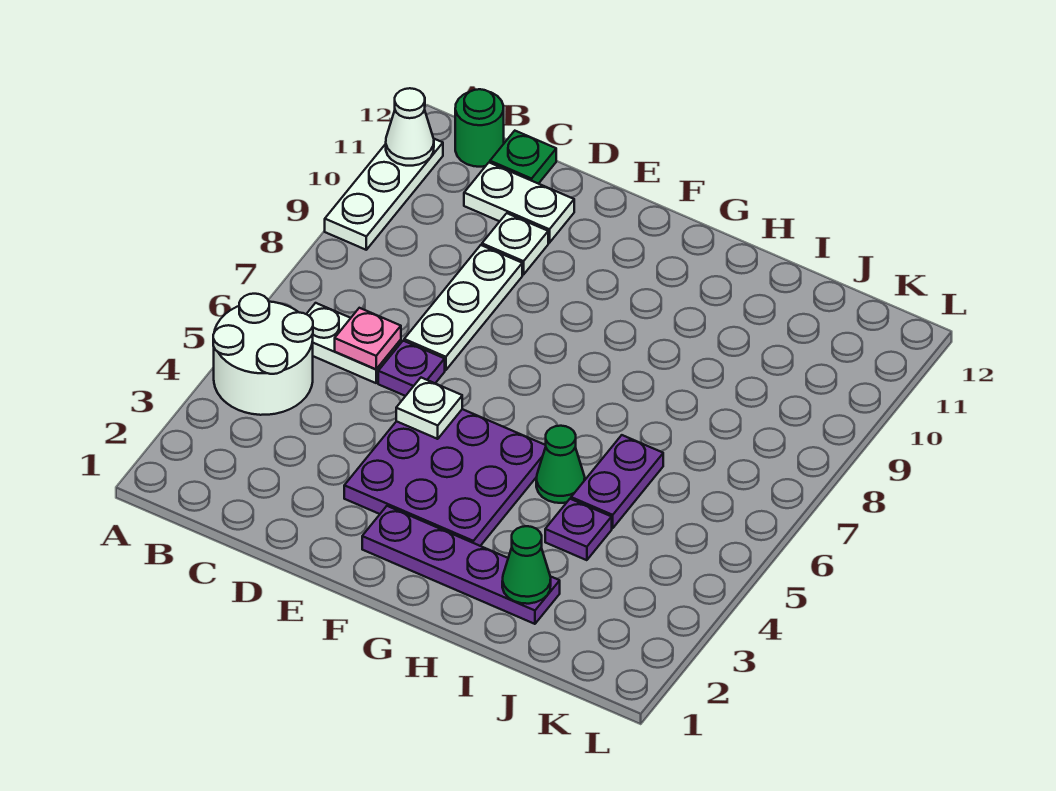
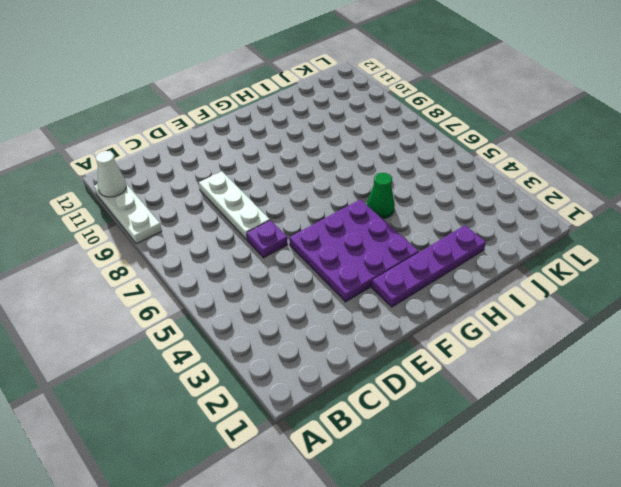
none -> white 2x2 round brick [213,294,313,415]
none -> white 1x2 plate [307,303,401,383]
none -> green 1x1 round brick [455,89,504,167]

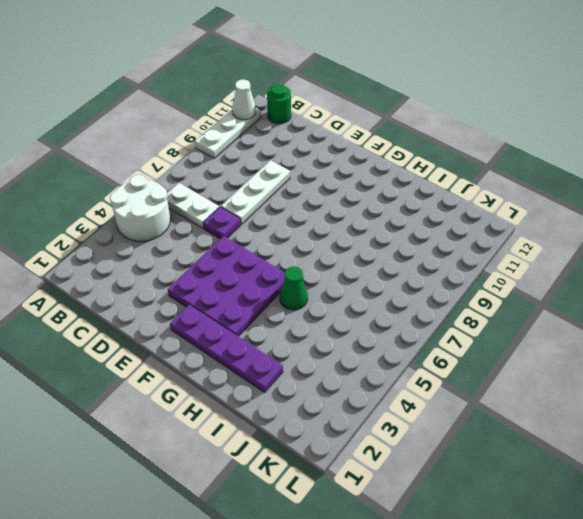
none -> white 1x2 plate [464,163,574,243]
none -> green 1x1 plate [490,131,556,184]
none -> white 1x1 plate [482,213,548,275]

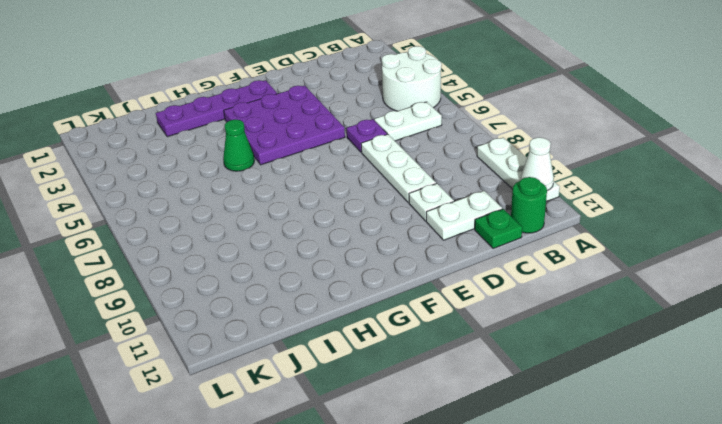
none -> purple 1x1 plate [545,499,612,560]
none -> purple 1x2 plate [571,435,663,528]
none -> pink 1x1 plate [335,308,401,369]

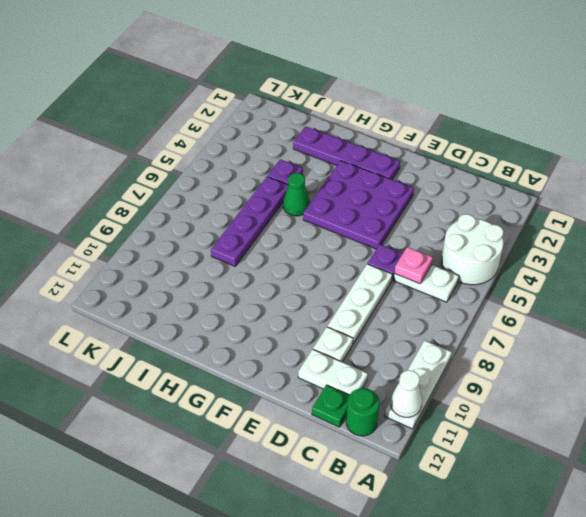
purple 1x4 plate [211,177,288,266] -> purple 1x2 plate [571,435,663,528]
none -> white 1x1 plate [396,378,462,439]
none -> green 1x1 cone [502,526,551,604]

